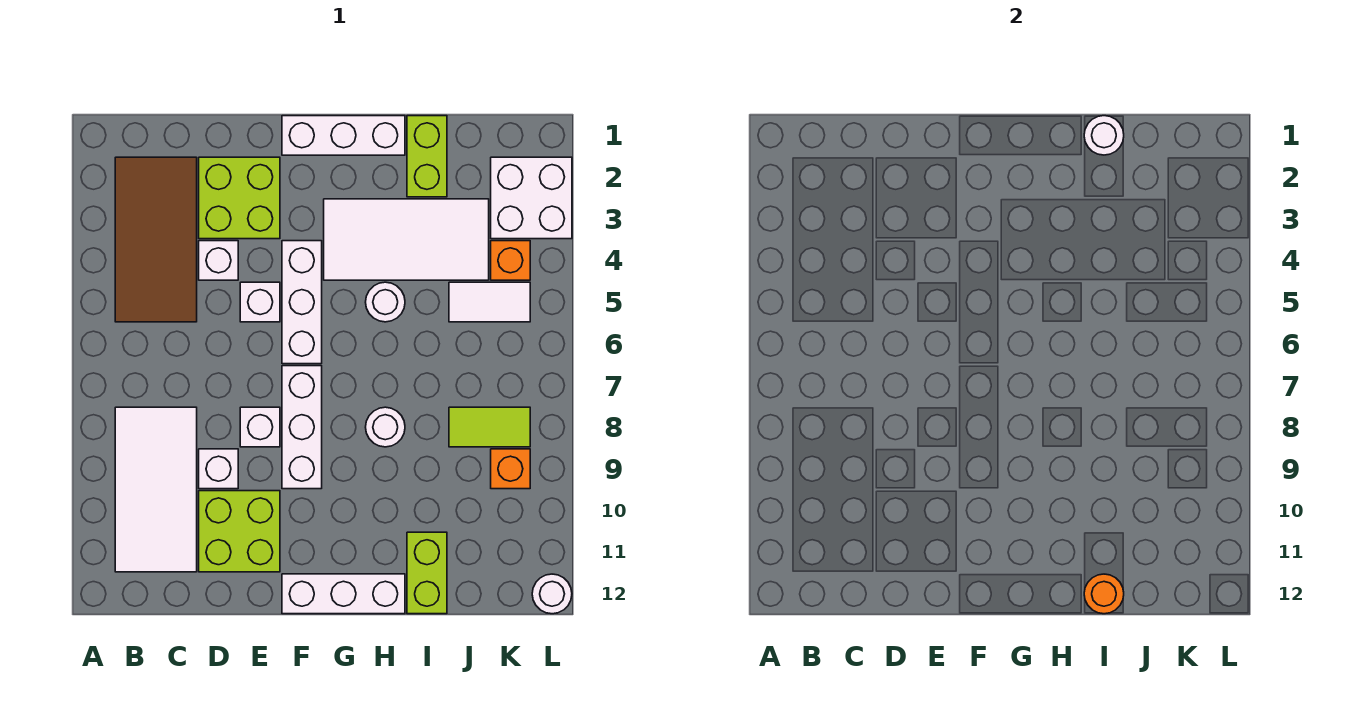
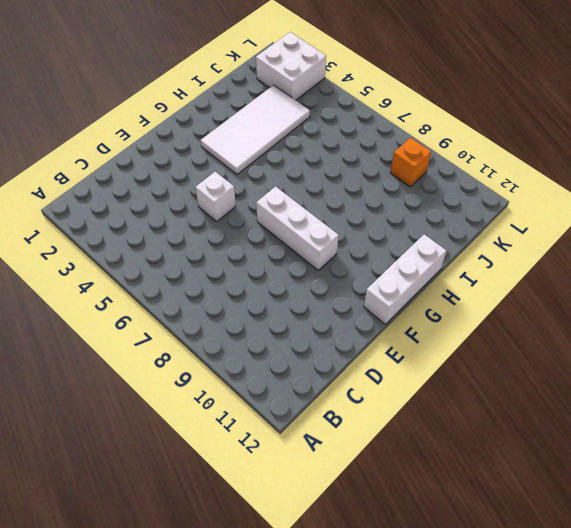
none -> brown 2x4 tile [115,157,197,322]
none -> white 2x4 tile [115,407,197,572]
none -> lime 2x2 brick [199,157,280,239]

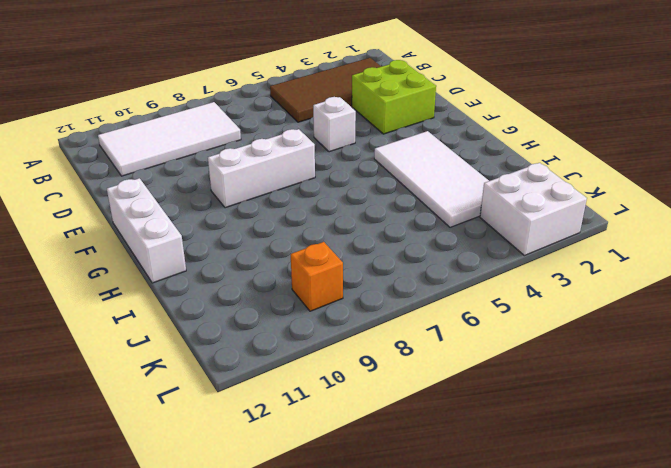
none -> white 1x1 brick [199,241,238,280]
none -> white 1x1 brick [199,449,238,489]
none -> lime 2x2 brick [199,491,280,572]

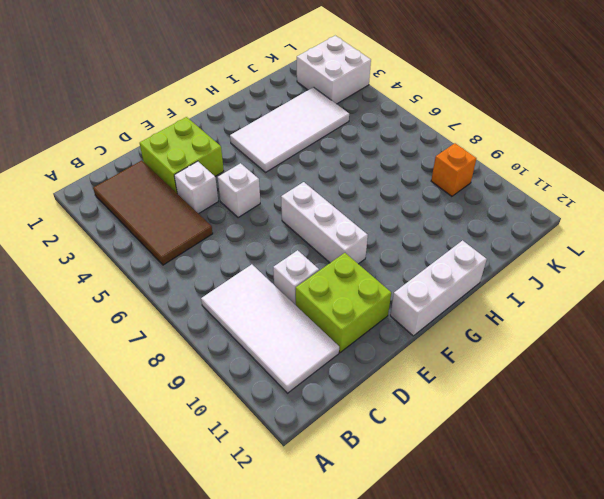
none -> white 1x1 brick [240,407,280,447]
none -> white 1x3 brick [282,116,405,155]
none -> white 1x3 brick [282,241,322,364]

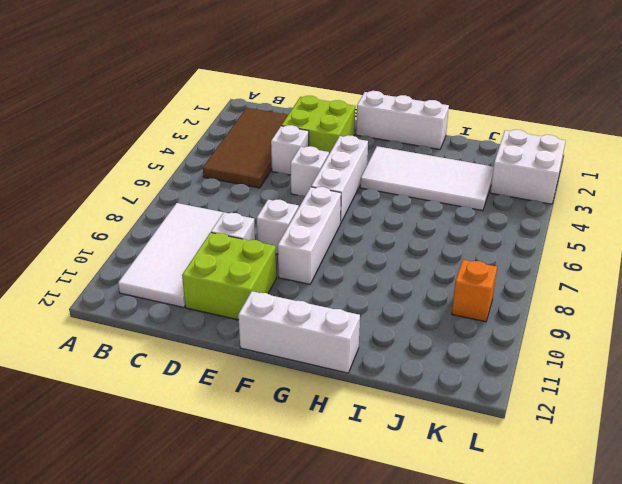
none -> white 1x1 round brick [366,282,405,322]
none -> white 1x1 round brick [366,407,405,447]
none -> lime 1x2 brick [407,116,447,197]

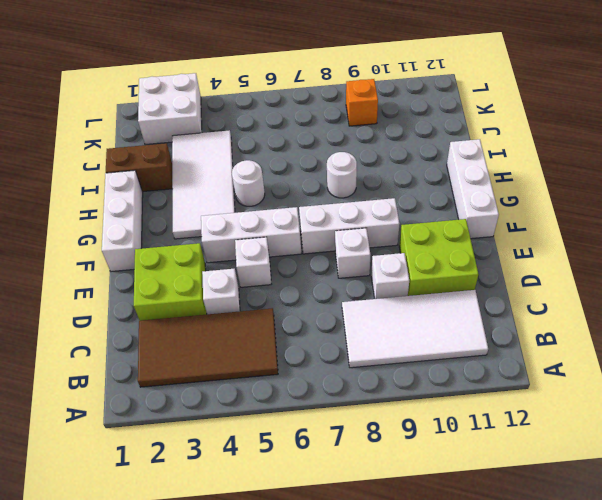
brown 1x2 brick [106,143,173,192] -> lime 1x2 brick [407,116,447,197]
none -> lime 1x2 brick [407,532,447,614]
none -> white 1x2 tile [449,282,530,322]
none -> lime 1x2 tile [449,407,530,447]

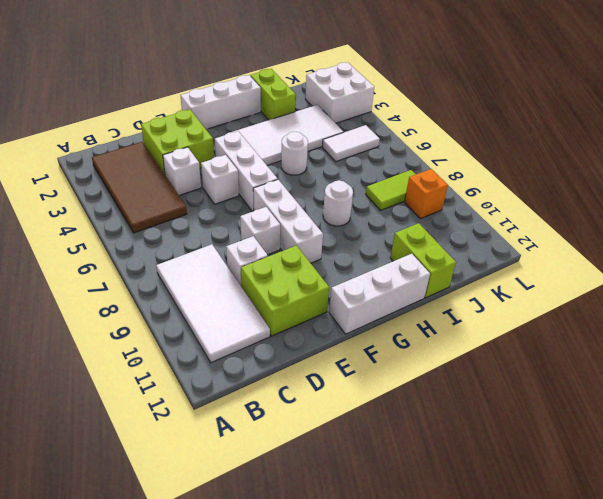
none -> orange 1x1 brick [491,241,530,280]
none -> white 1x1 round brick [532,574,572,614]
none -> white 1x1 round brick [1084,116,1124,155]

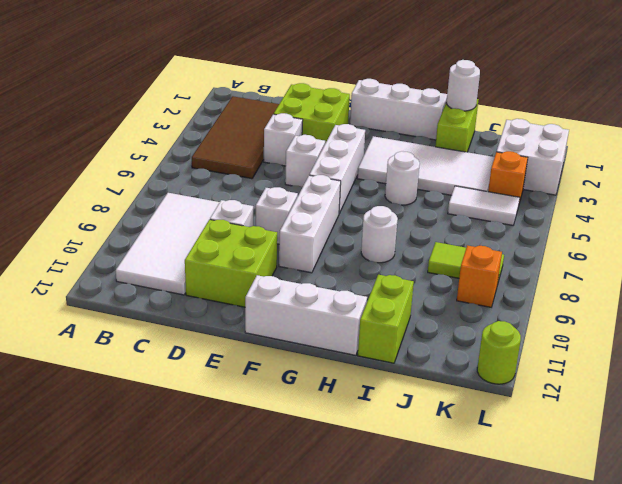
lime 1x1 round brick [477,321,521,384] -> white 1x1 round brick [532,574,572,614]
none -> orange 1x1 round brick [1084,574,1124,614]

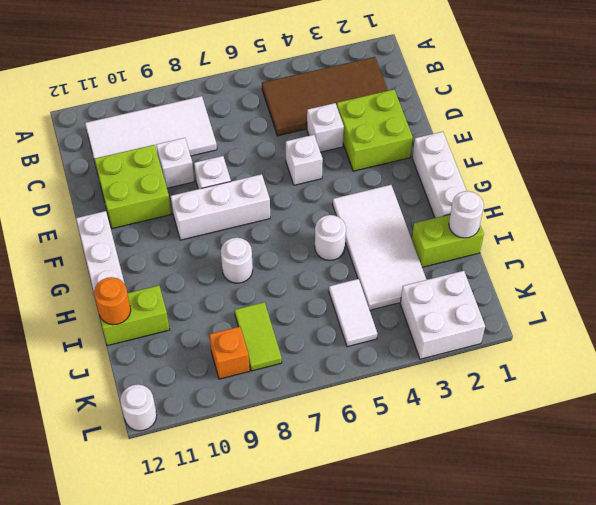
none -> white 1x3 brick [282,241,322,364]
none -> orange 1x1 brick [491,241,530,280]

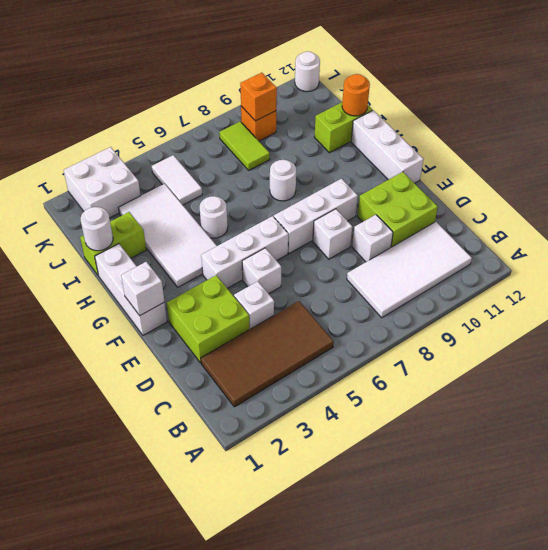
white 1x1 brick [121,262,164,315] -> none
orange 1x1 brick [240,73,277,121] -> orange 1x1 brick moved to [491,241,530,280]

